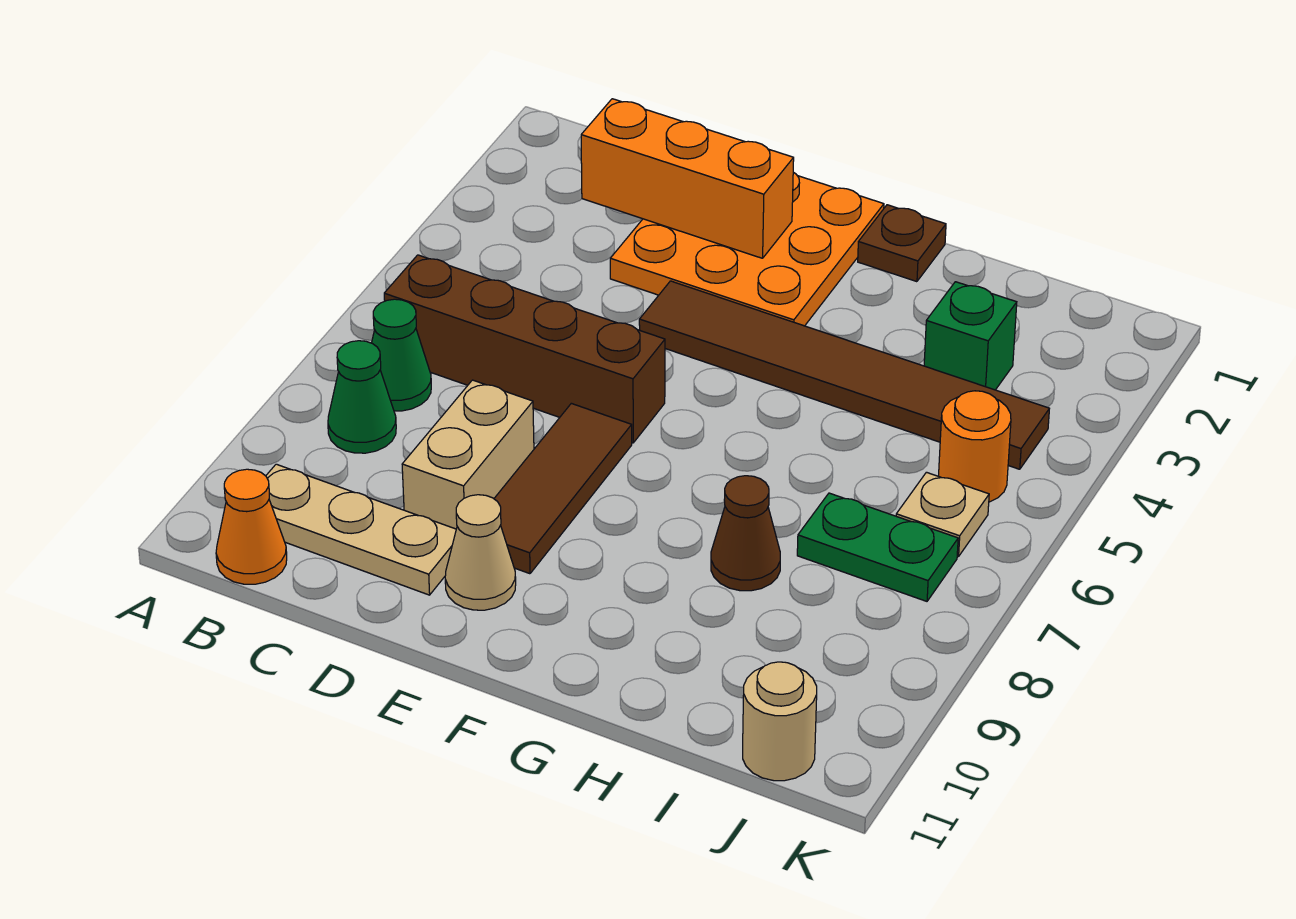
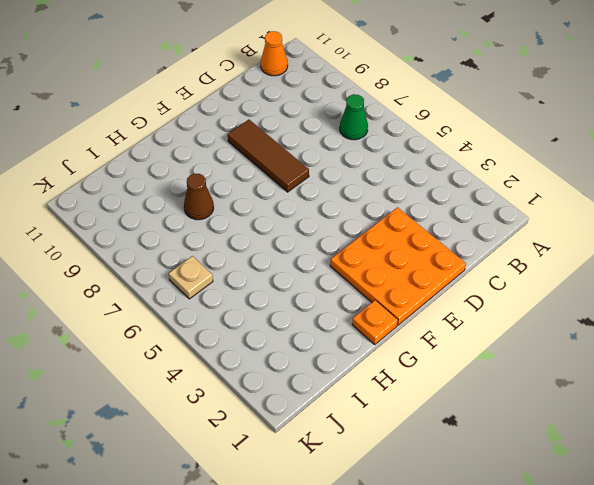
orange 1x1 plate [352,300,398,345] -> brown 1x1 plate [858,205,946,282]
none -> brown 1x4 brick [384,255,665,443]
none -> green 1x1 cone [328,341,396,453]
none -> tan 1x3 plate [266,464,456,595]

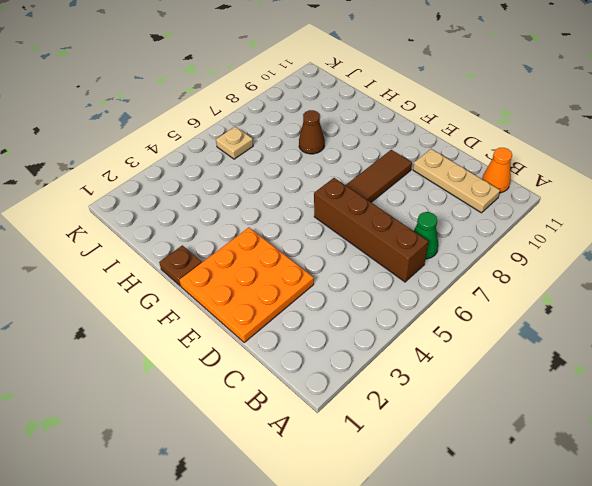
none -> green 1x1 cone [328,341,396,453]
none -> tan 1x2 brick [402,380,534,529]
none -> brown 1x6 tile [639,281,1049,469]

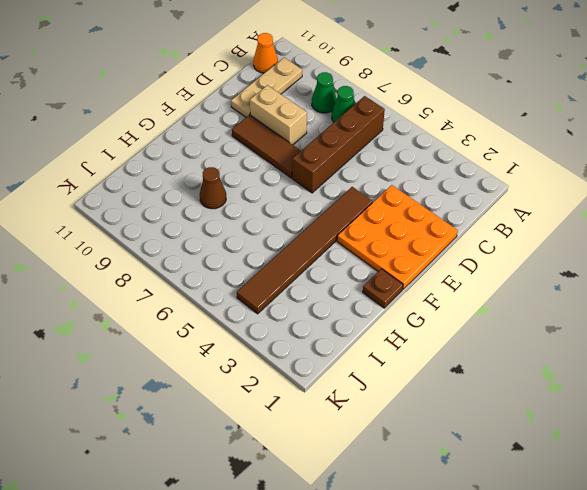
none -> tan 1x1 cone [445,495,516,610]
none -> green 1x1 brick [924,282,1017,390]
none -> green 1x2 plate [797,493,958,601]

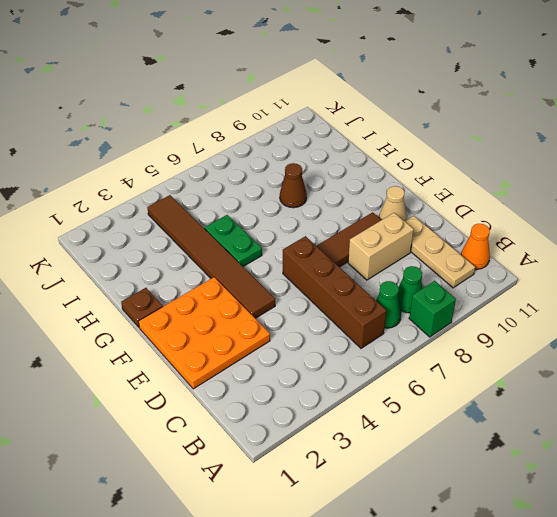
green 1x1 brick [409,281,456,337] -> green 1x1 brick moved to [924,282,1017,390]
green 1x2 plate [205,215,262,266] -> green 1x2 plate moved to [797,493,958,601]
none -> orange 1x1 round brick [939,391,1011,502]
none -> tan 1x1 plate [896,472,989,557]
none -> tan 1x1 round brick [743,662,817,781]

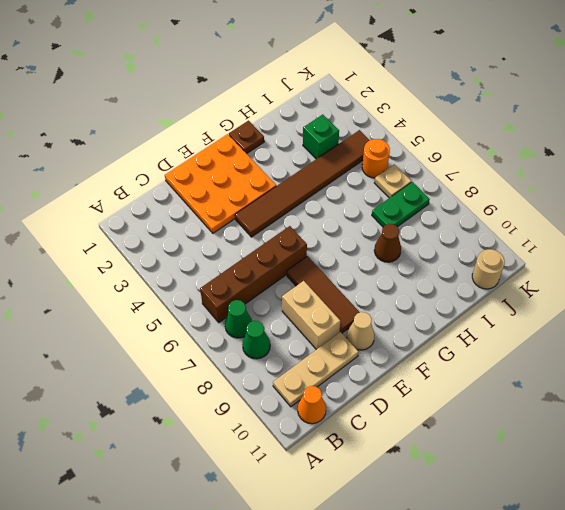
none -> orange 1x3 brick [581,99,794,258]

